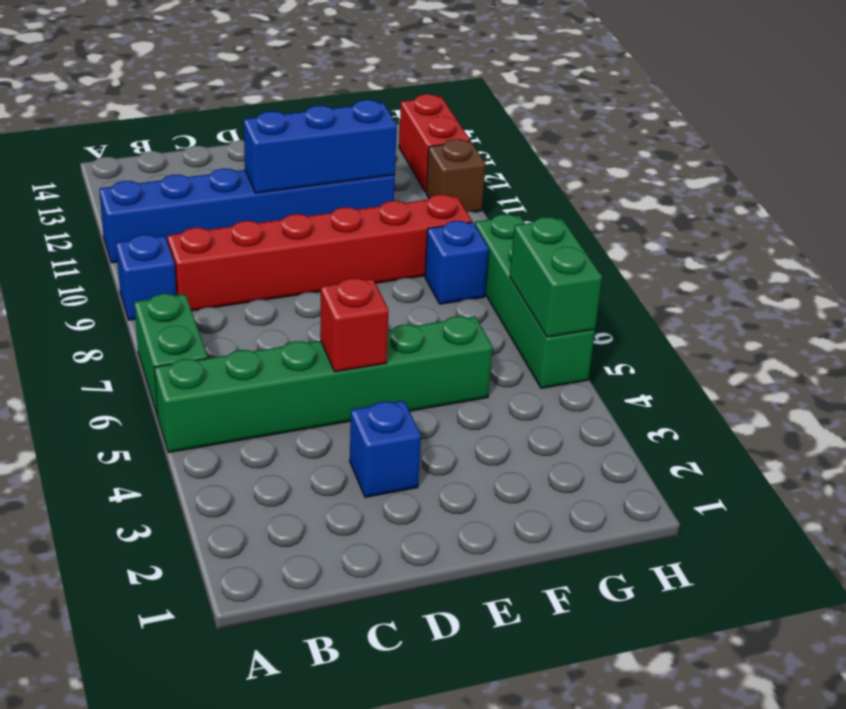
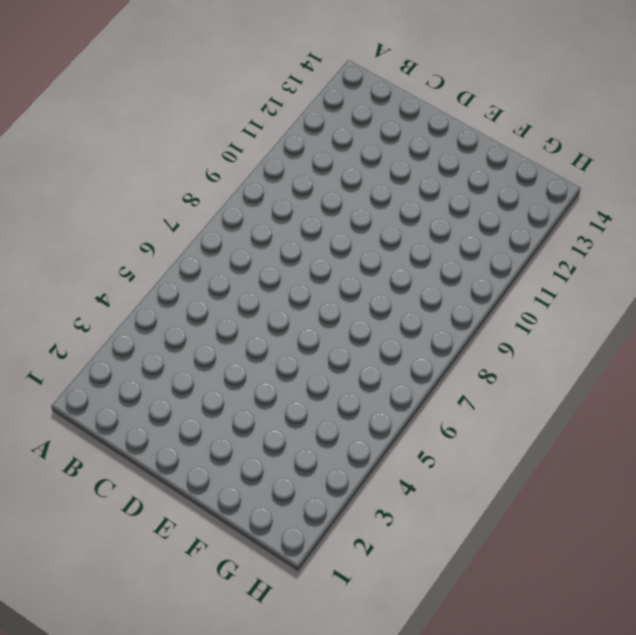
none -> green 1x6 brick [154,316,493,453]
none -> green 1x2 brick [134,294,208,416]
none -> blue 1x1 brick [116,235,176,320]

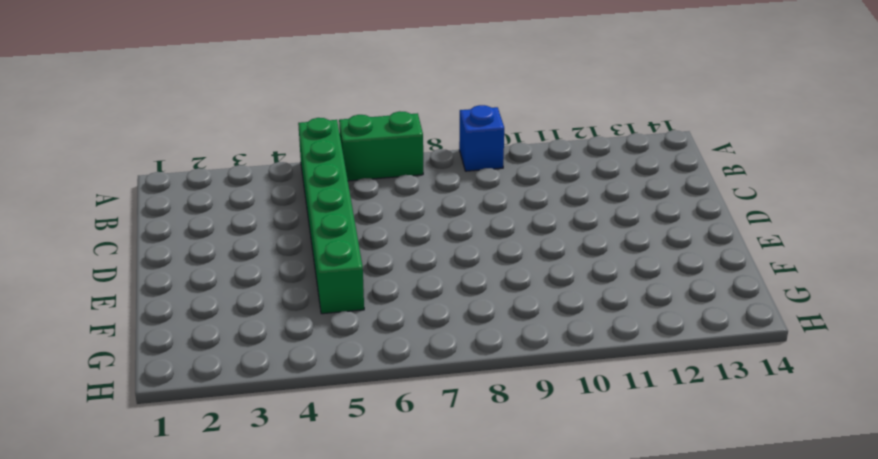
none -> blue 1x6 brick [99,169,395,263]
none -> red 1x6 brick [167,194,472,311]
none -> blue 1x1 brick [350,401,421,497]

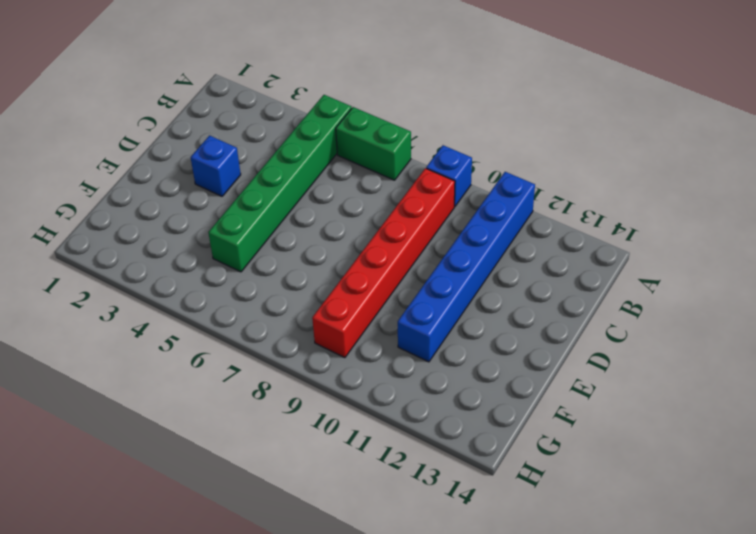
none -> blue 1x1 brick [425,221,489,304]
none -> green 1x4 brick [475,214,595,388]
none -> brown 1x1 brick [426,139,486,212]

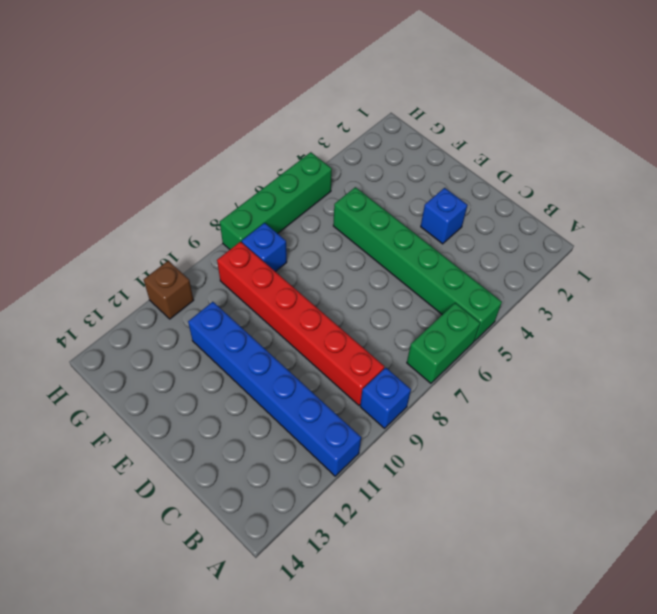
none -> red 1x2 brick [399,94,470,192]
none -> red 1x1 brick [320,278,389,372]
none -> blue 1x3 brick [244,100,397,193]

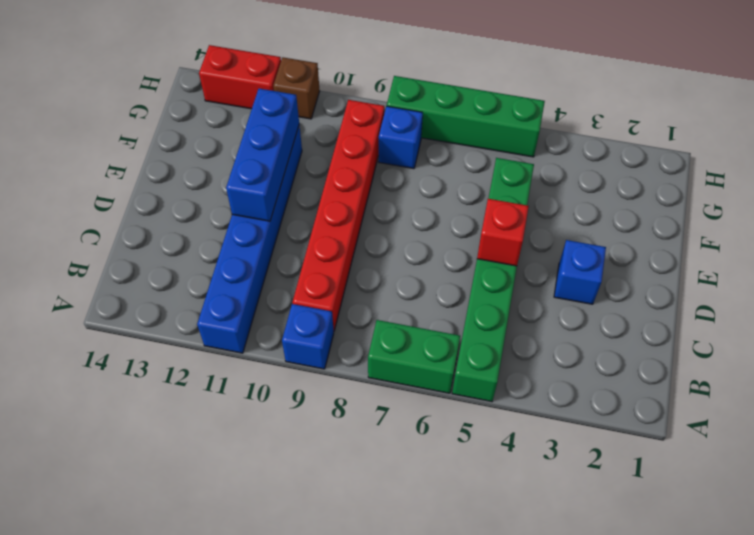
none -> green 1x2 brick [510,217,602,337]

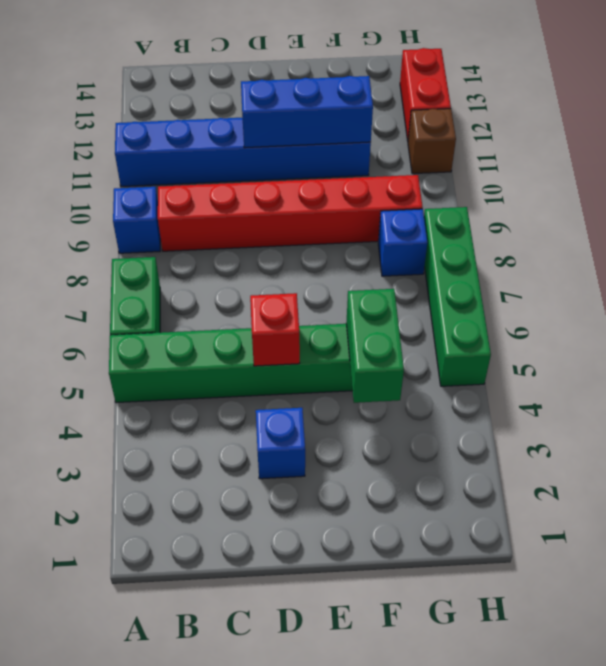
green 1x2 brick [346,289,404,403] -> green 1x2 brick moved to [510,217,602,337]

